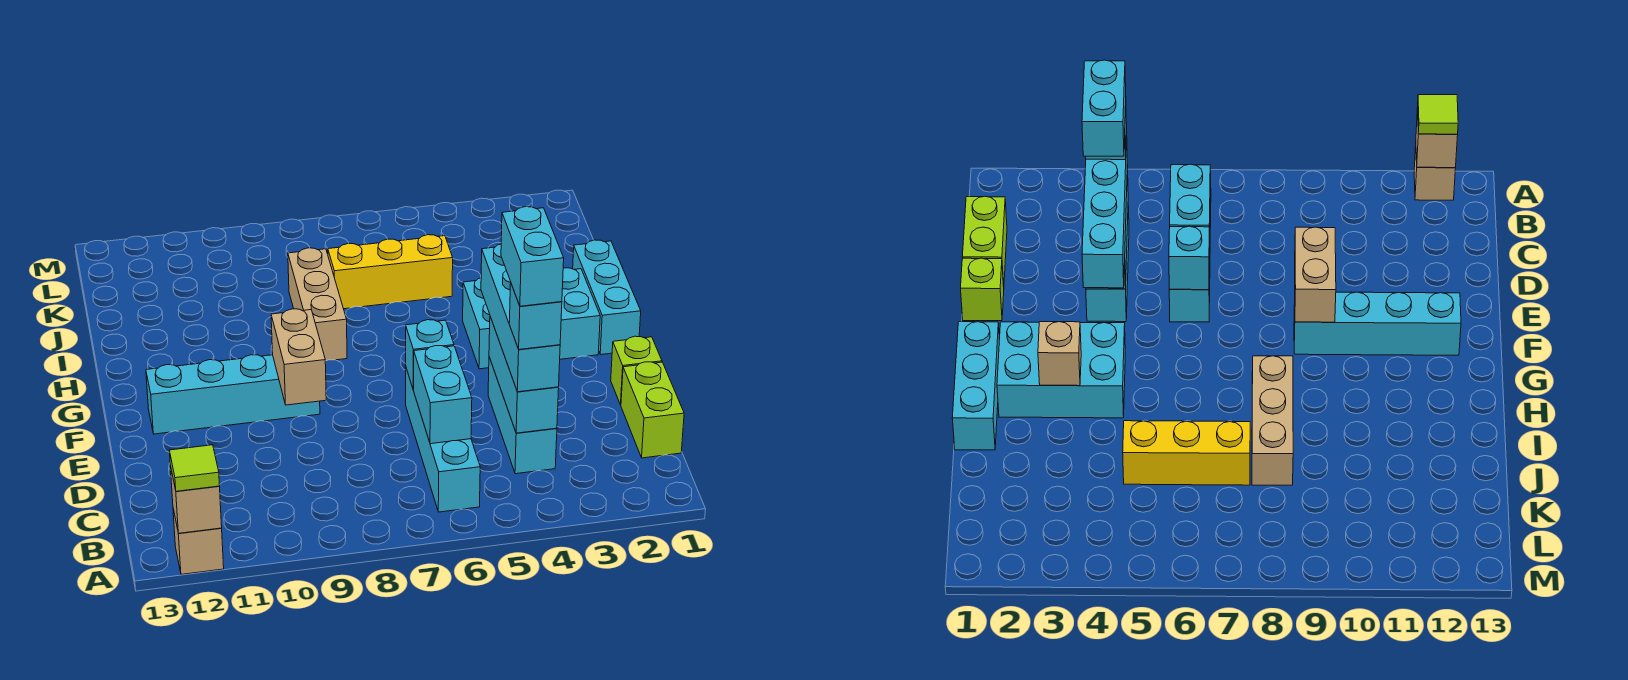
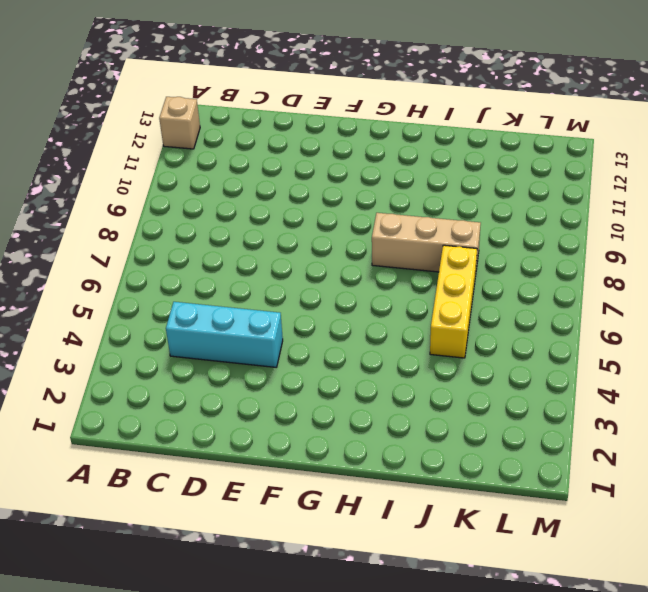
none -> cyan 1x4 brick [406,368,480,512]
none -> lime 1x2 brick [621,362,684,458]
none -> lime 1x1 brick [611,336,662,405]

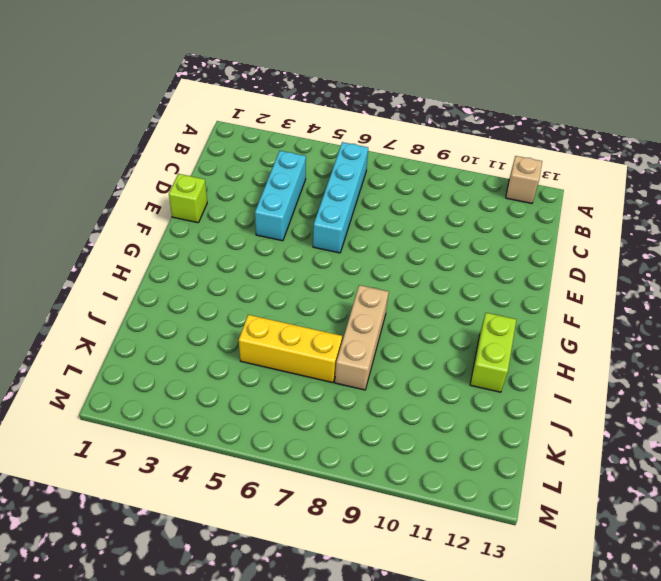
lime 1x2 brick [470,313,516,392] -> lime 1x2 brick moved to [621,362,684,458]
none -> cyan 1x4 brick [146,355,320,434]
none -> cyan 1x3 brick [573,240,641,355]
none -> cyan 2x3 brick [463,268,600,369]

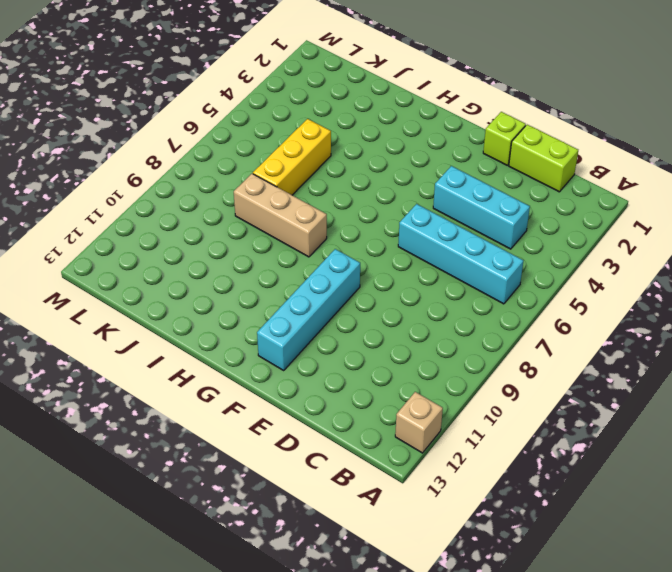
none -> cyan 1x3 brick [573,240,641,355]
none -> cyan 2x3 brick [463,268,600,369]
none -> tan 1x1 brick [170,466,222,533]

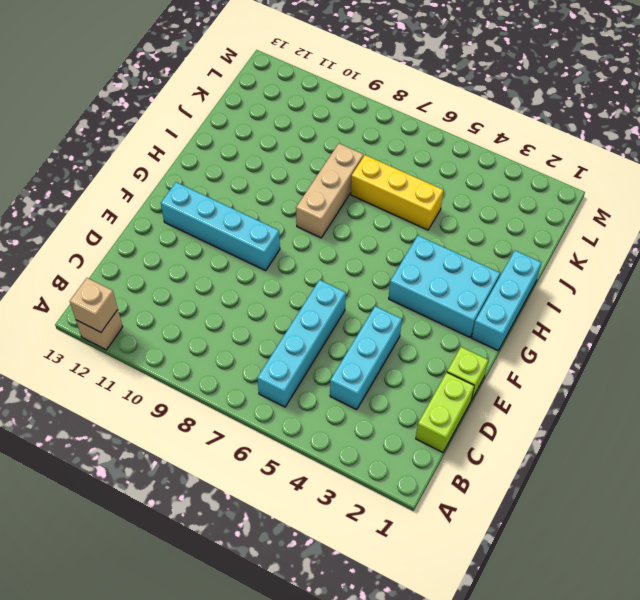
none -> cyan 1x3 brick [489,317,559,433]
none -> cyan 1x2 brick [414,346,472,444]
none -> cyan 1x1 brick [406,320,454,390]

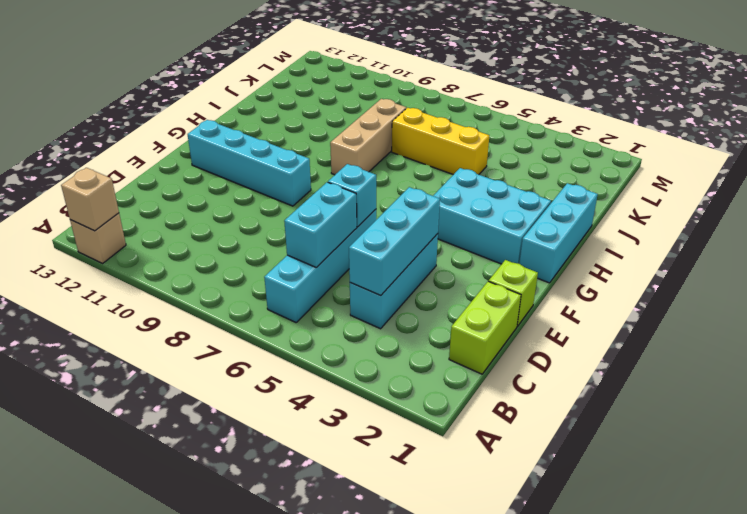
none -> tan 1x2 brick [271,309,326,405]
none -> tan 1x1 brick [1038,322,1081,386]
none -> lime 1x1 tile [169,445,220,491]

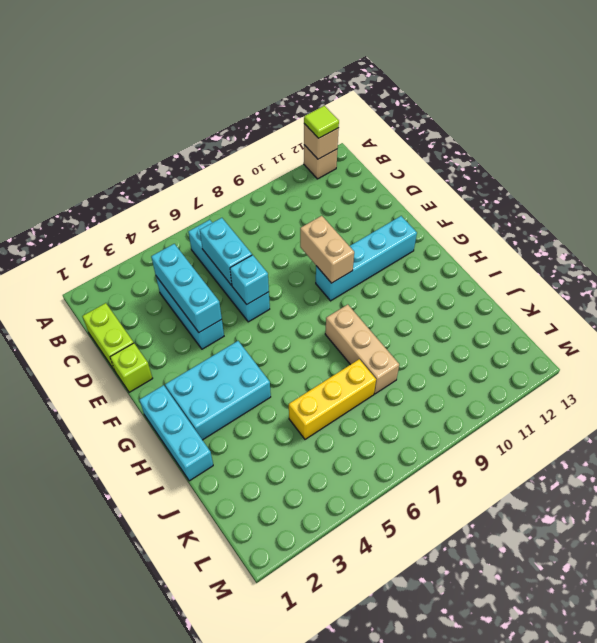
none -> tan 1x1 brick [1038,322,1081,386]
none -> cyan 1x4 brick [481,244,560,392]
none -> cyan 1x1 brick [509,284,562,350]

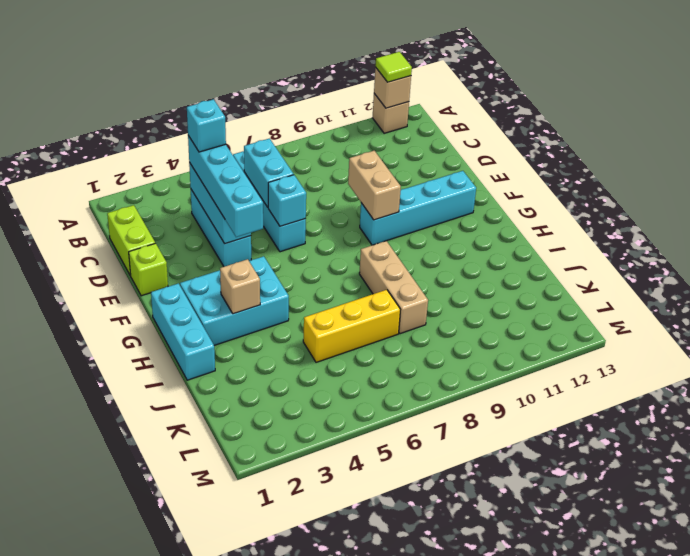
none -> cyan 1x2 brick [501,207,564,306]

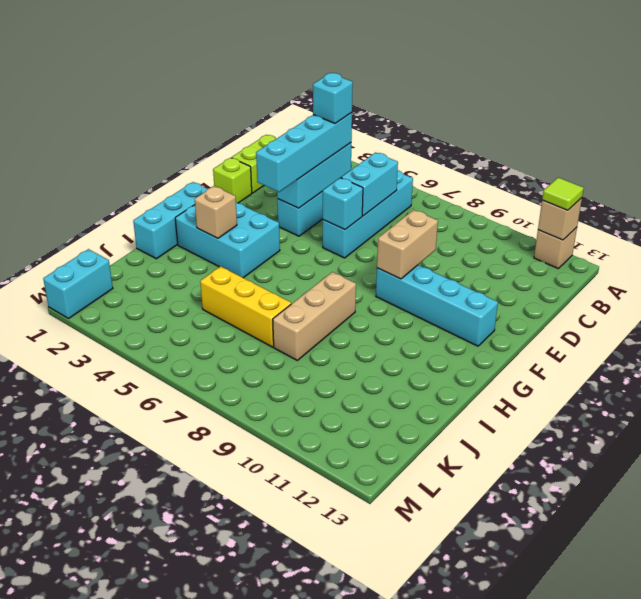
cyan 1x2 brick [43,249,113,318] -> cyan 1x2 brick moved to [501,207,564,306]

